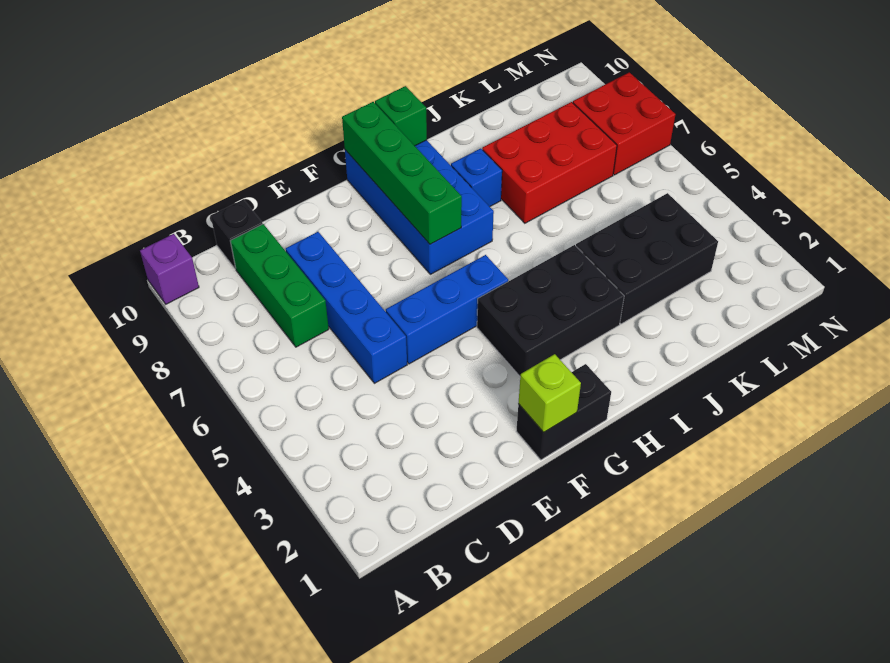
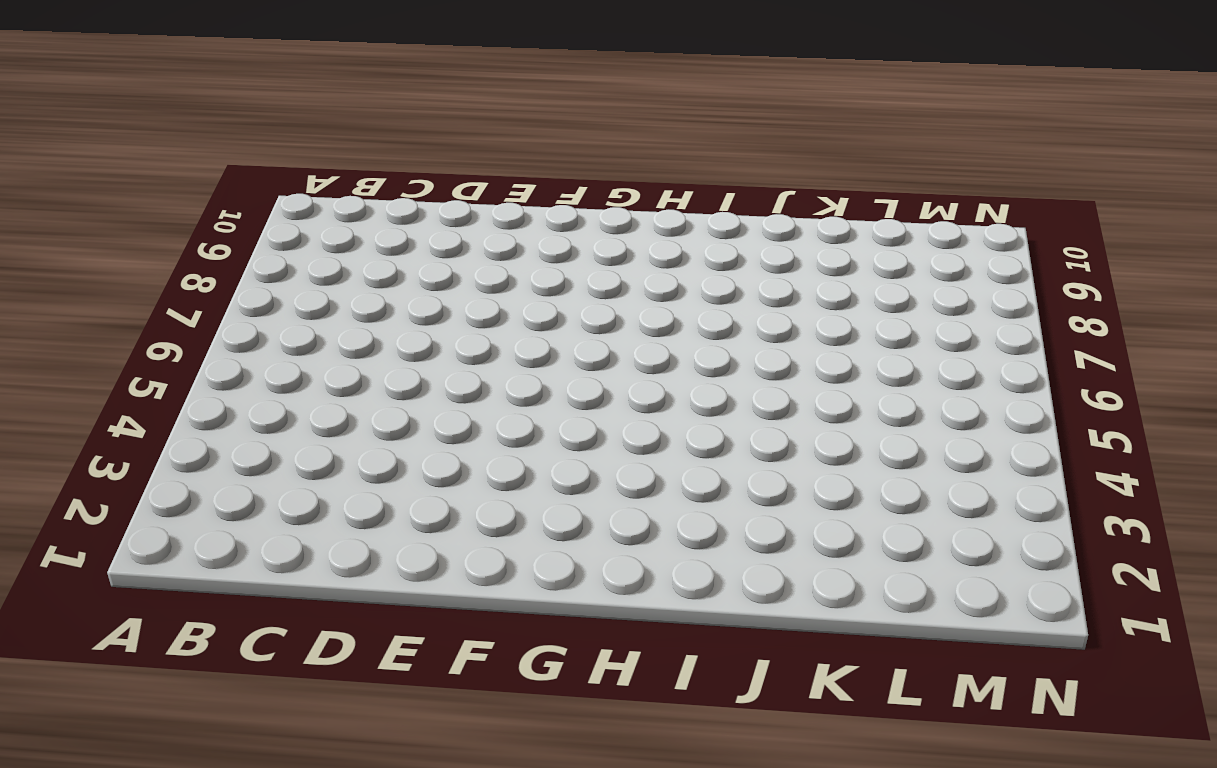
none -> purple 1x1 brick [140,234,199,304]
none -> green 1x3 brick [231,224,329,347]
none -> black 1x1 brick [211,199,263,269]

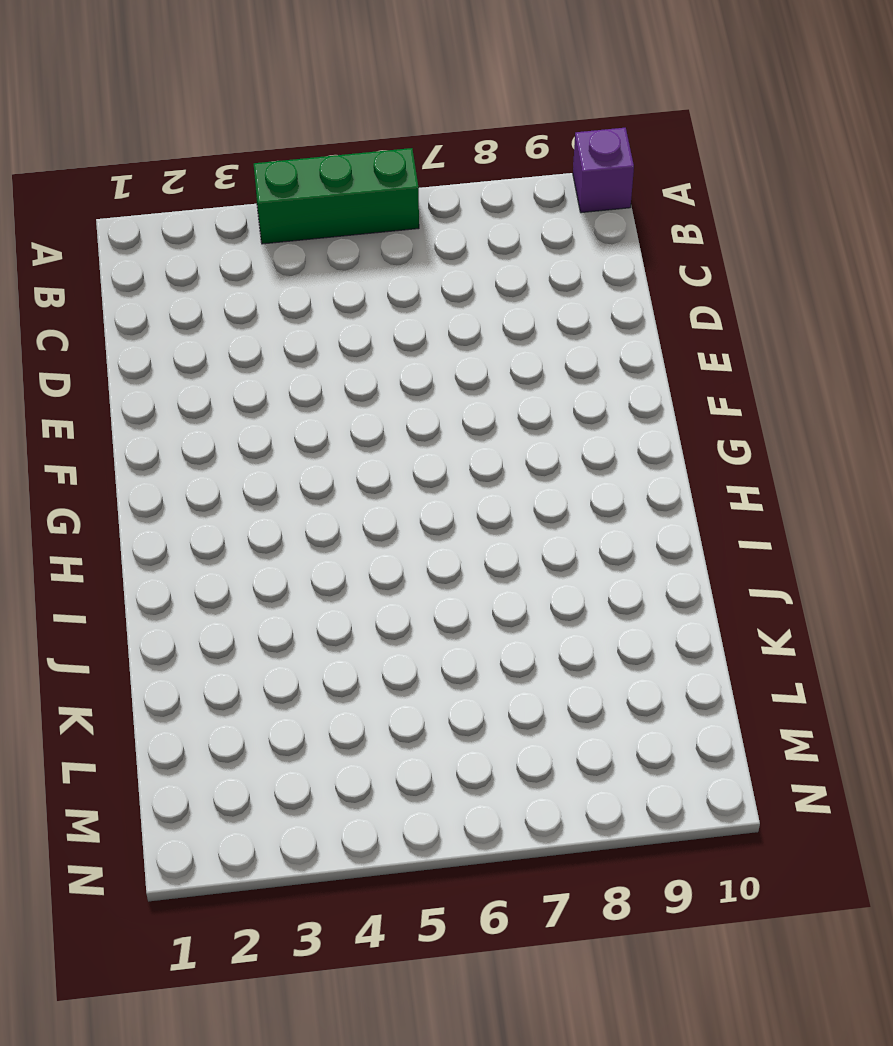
green 1x3 brick [254,148,419,244] -> green 1x3 brick moved to [231,224,329,347]
none -> black 1x1 brick [211,199,263,269]
none -> blue 1x4 brick [286,232,407,383]
none -> blue 1x3 brick [386,255,508,364]

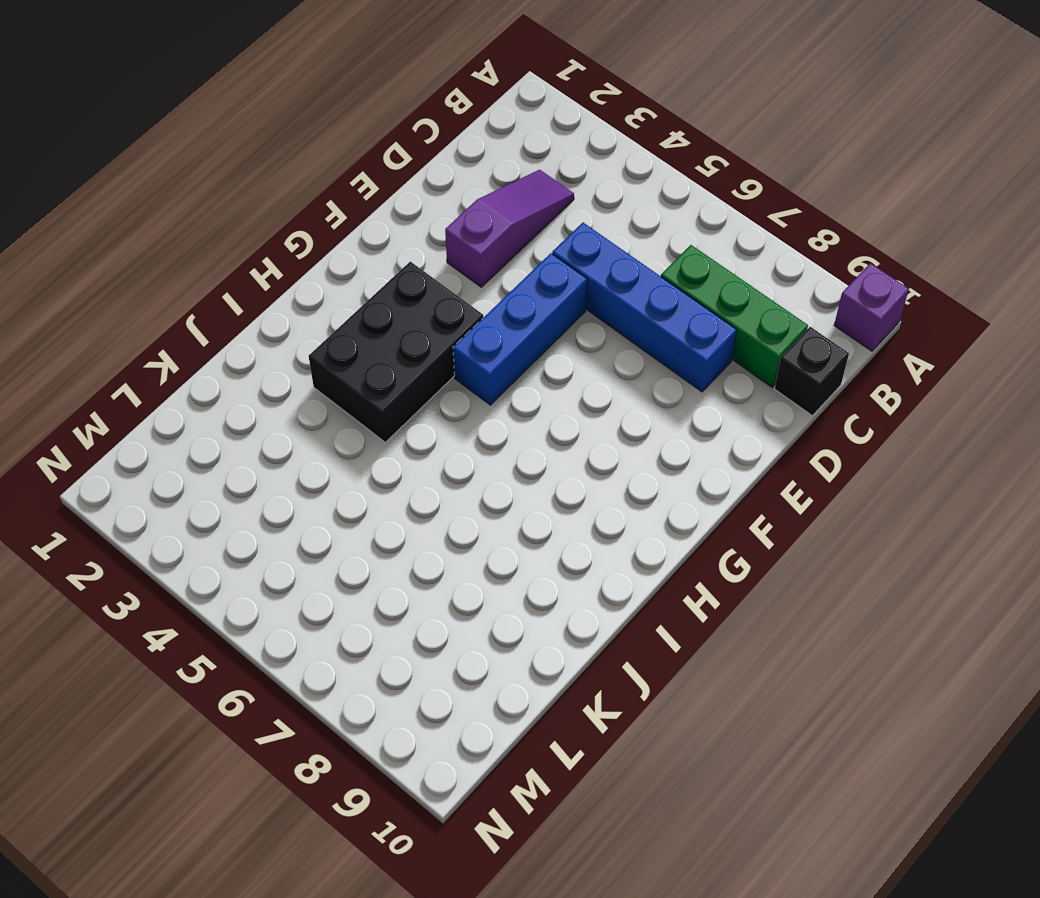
purple 1x3 slope [445,170,574,287] -> none
none -> black 1x2 brick [516,364,611,460]
none -> blue 2x4 brick [345,140,494,274]
none -> blue 1x1 brick [451,148,502,207]

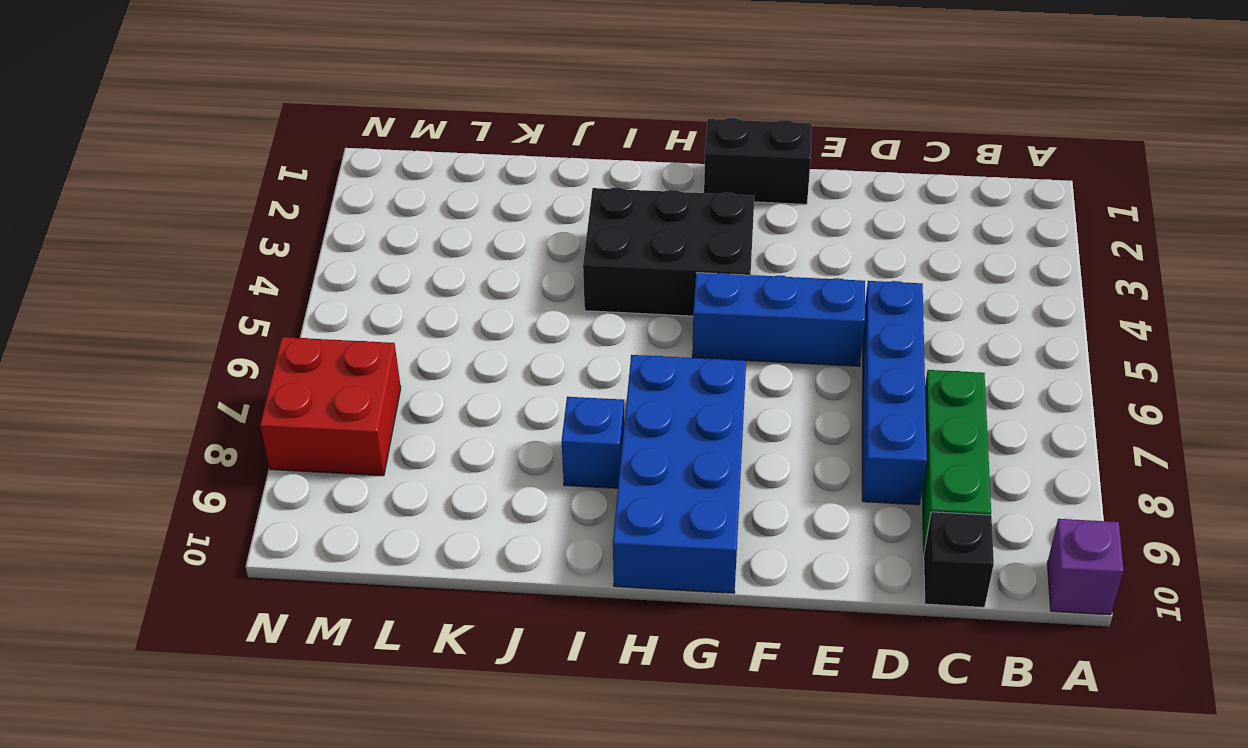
none -> black 2x3 brick [576,193,718,324]
none -> red 2x3 brick [482,102,617,223]
none -> lime 1x1 brick [518,354,581,432]

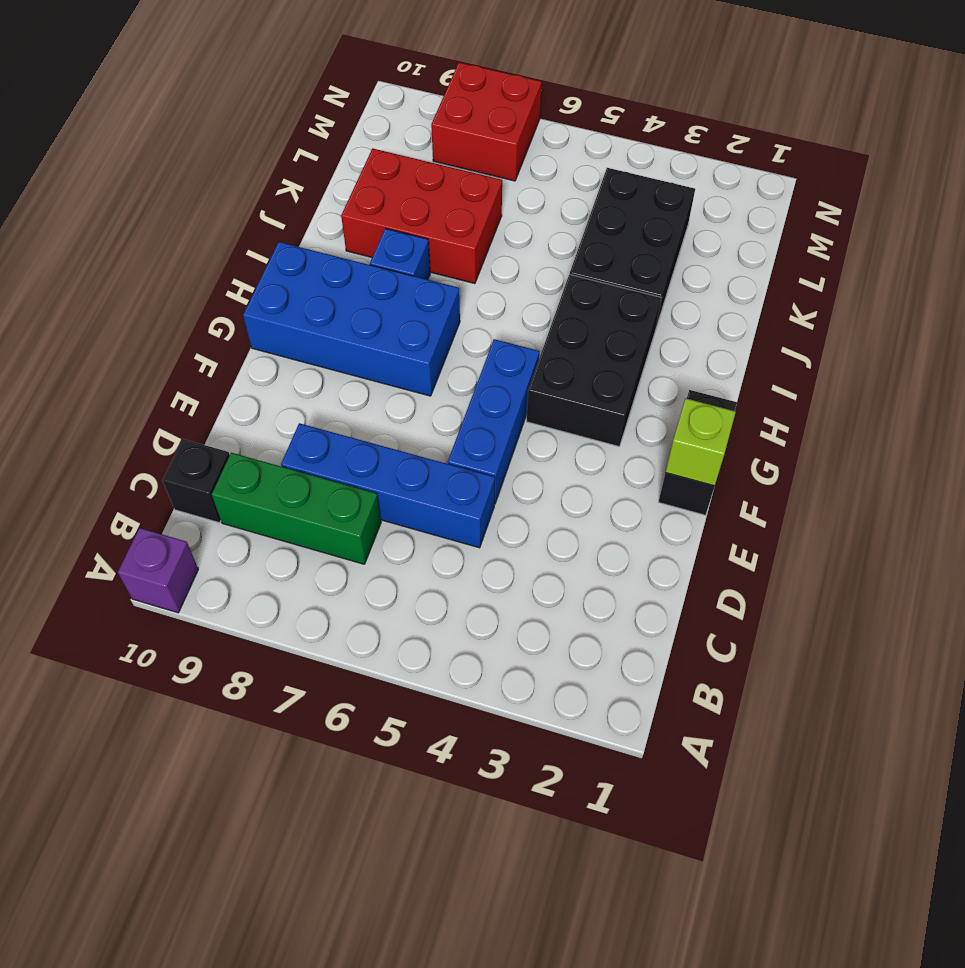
red 2x3 brick [341,148,502,284] -> red 2x3 brick turned to [482,102,617,223]
none -> green 1x4 brick [342,102,462,244]
none -> green 1x1 brick [375,86,427,146]

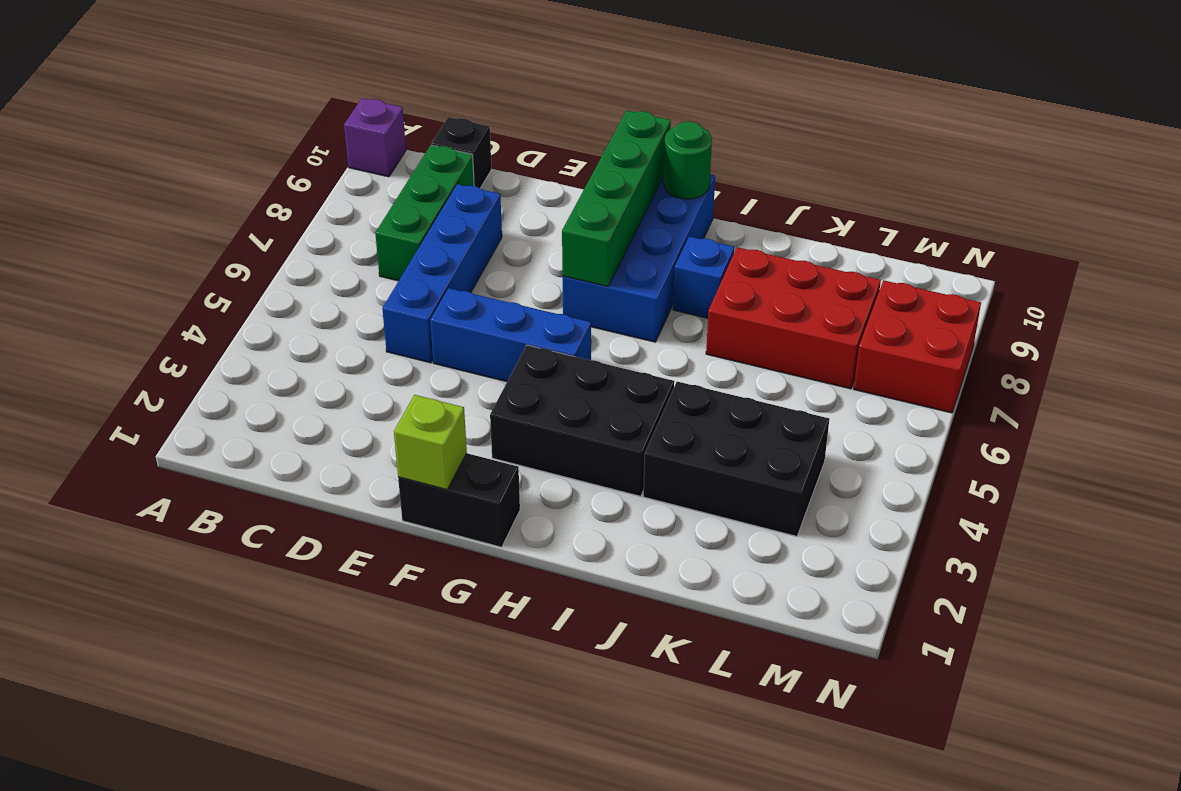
green 1x1 round brick [663,121,712,199] -> green 1x1 brick [375,86,427,146]

